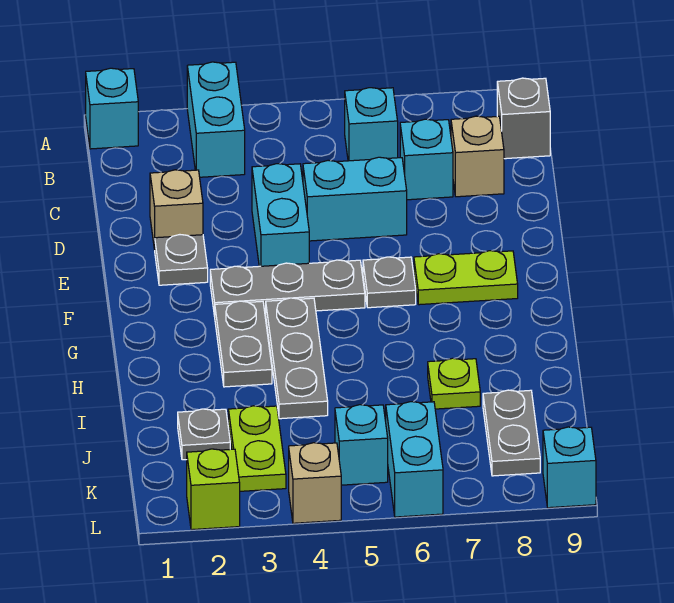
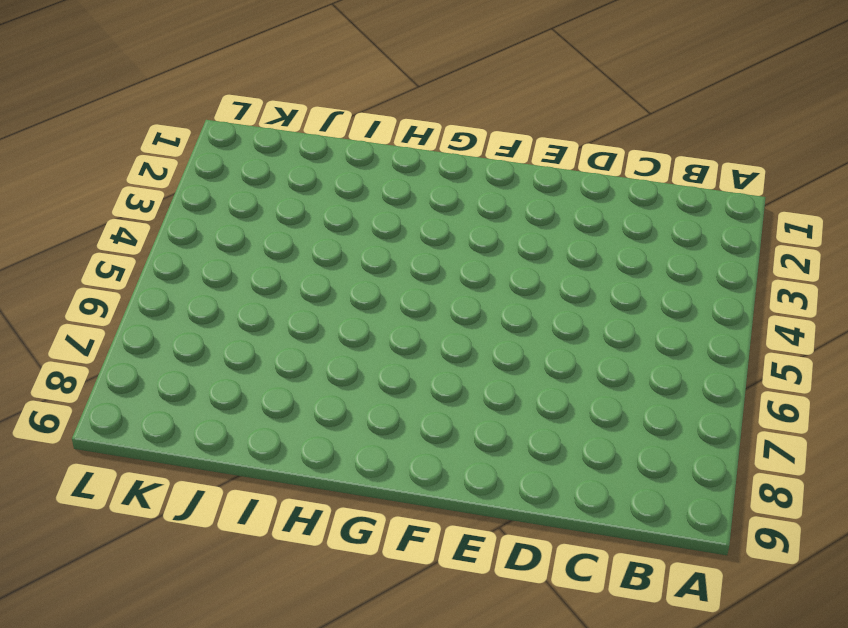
none -> cyan 1x1 brick [86,68,138,149]
none -> cyan 1x2 brick [187,62,245,177]
none -> cyan 1x1 brick [345,88,398,161]

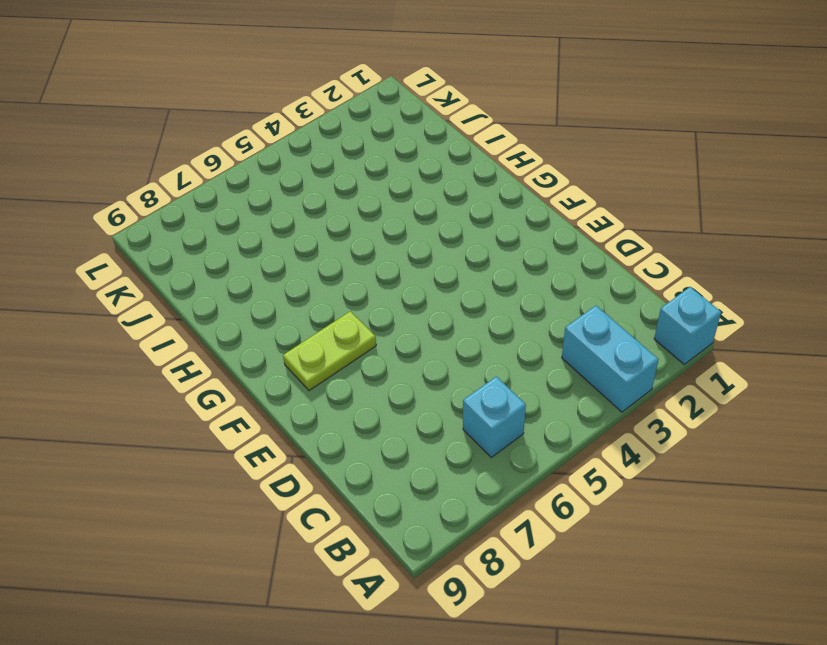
none -> grey 1x1 brick [497,78,550,159]
none -> cyan 1x1 brick [400,119,453,200]
none -> tan 1x1 brick [451,116,504,197]

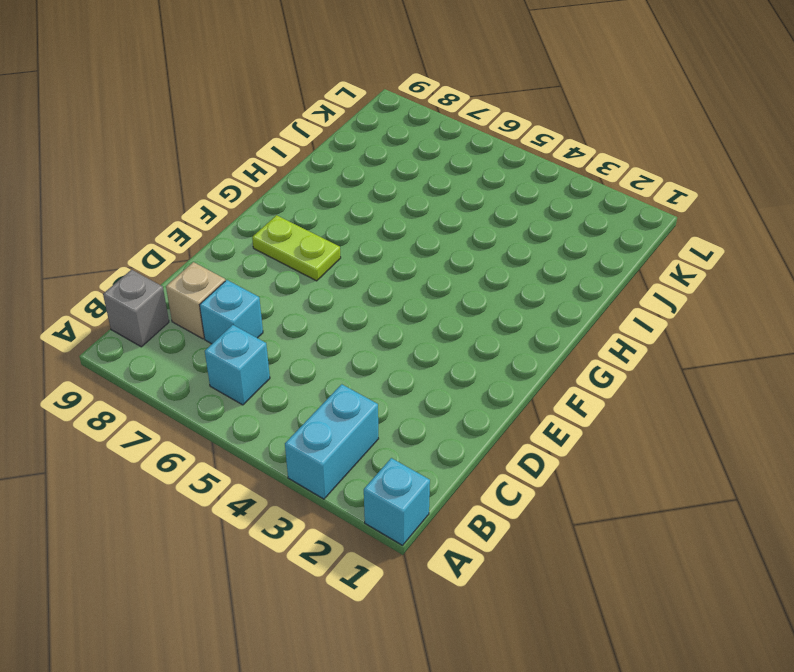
none -> tan 1x1 brick [150,170,203,250]
none -> cyan 1x2 brick [252,164,309,266]
none -> cyan 1x2 brick [303,157,407,241]

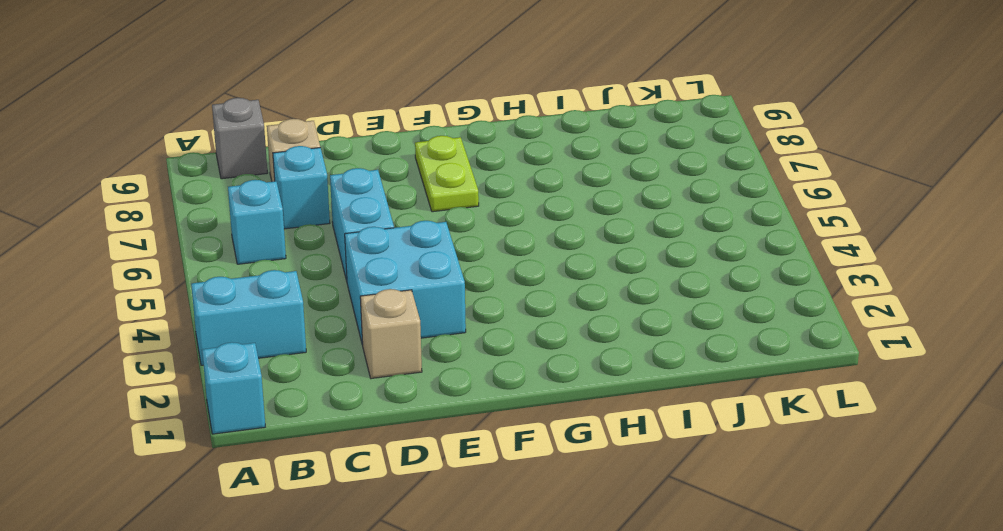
cyan 2x2 brick [345,221,466,345] -> cyan 1x2 brick [252,164,309,266]
none -> grey 1x1 plate [155,235,208,285]
none -> grey 1x3 plate [210,260,365,316]
none -> grey 1x1 plate [363,257,416,308]

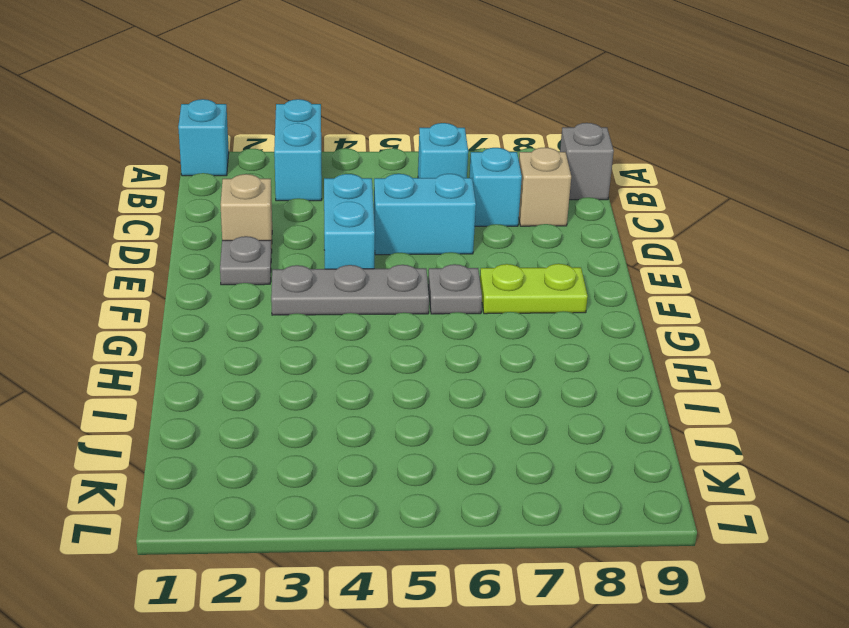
none -> grey 1x2 plate [215,301,272,387]
none -> grey 1x3 plate [266,298,328,419]
none -> lime 1x1 plate [428,358,480,409]

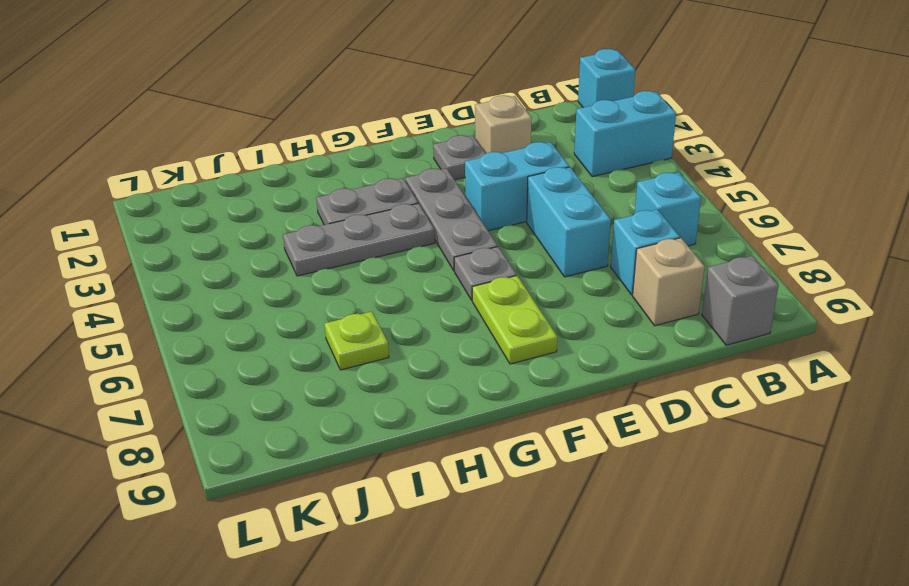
none -> grey 1x1 plate [178,409,230,460]
none -> lime 1x2 plate [228,406,286,491]
none -> grey 1x2 plate [483,390,540,476]

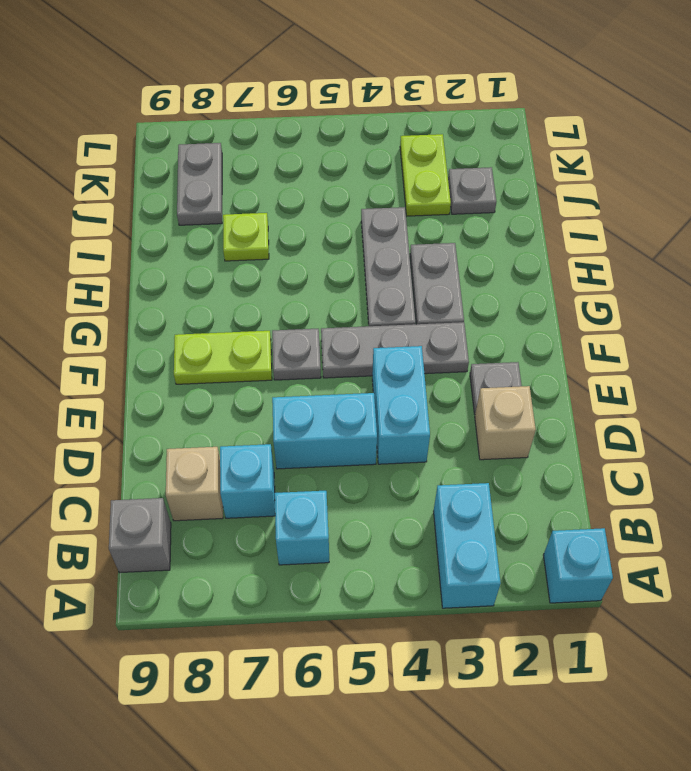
none -> cyan 1x1 brick [335,405,388,485]
none -> cyan 1x2 brick [386,402,443,517]
none -> lime 1x1 brick [187,449,240,530]

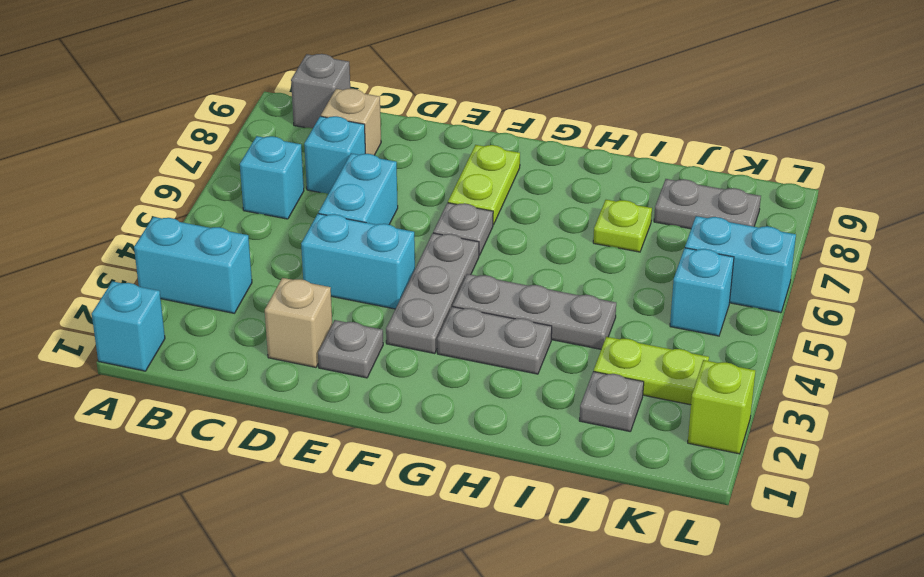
none -> tan 1x1 brick [289,443,341,523]
none -> cyan 1x1 brick [543,427,596,508]

